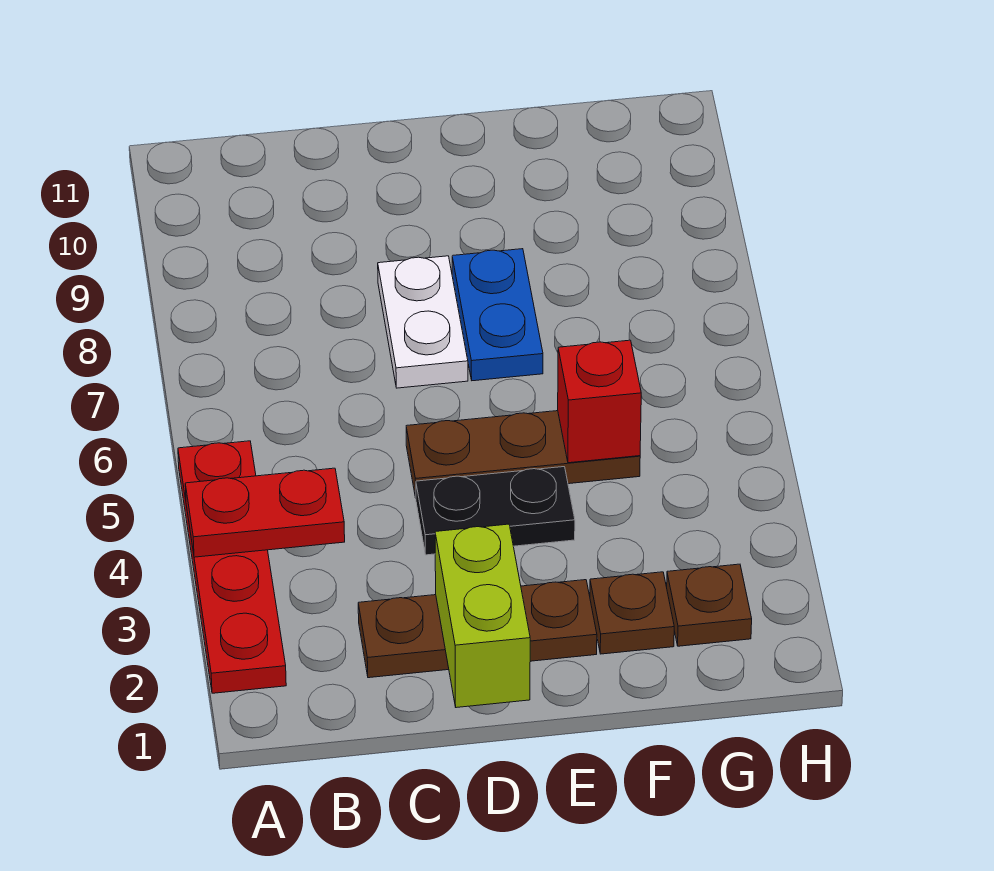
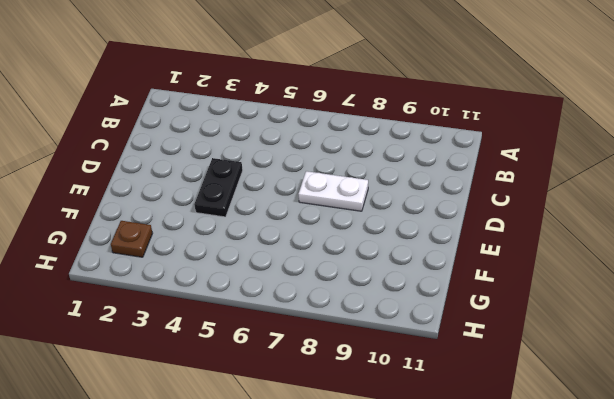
none -> red 1x4 plate [178,441,286,693]
none -> brown 1x3 plate [358,580,597,678]

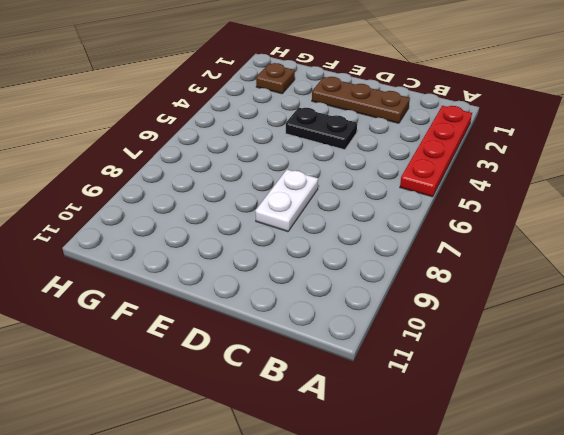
none -> brown 1x3 plate [406,411,640,498]
none -> blue 1x2 plate [452,249,543,381]

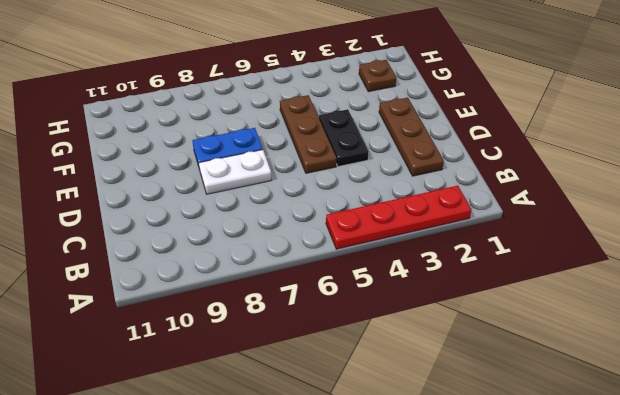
none -> brown 1x1 plate [590,572,674,654]
none -> red 1x2 plate [185,468,345,557]

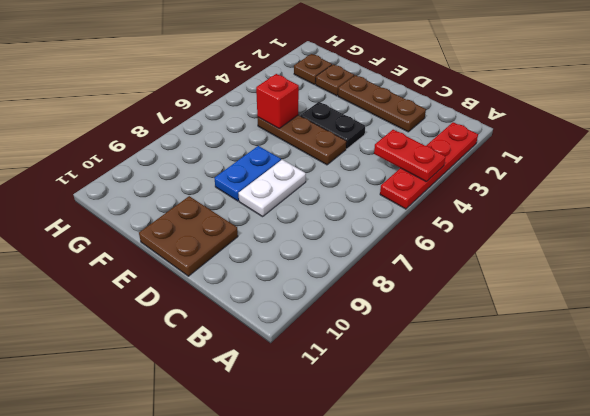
brown 2x2 plate [139,196,238,276] -> none
none -> lime 1x2 brick [435,524,530,708]

